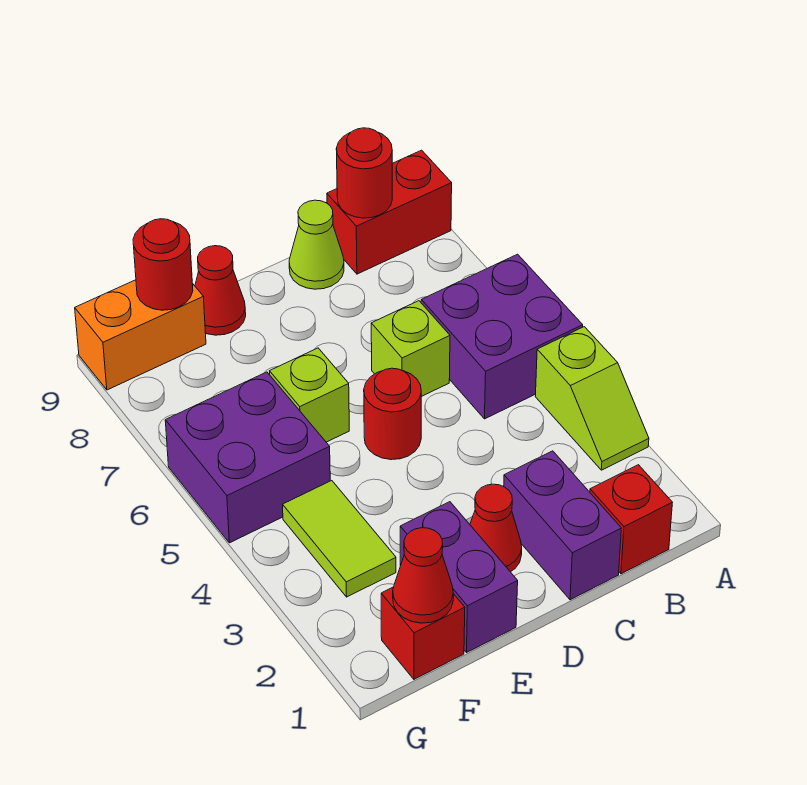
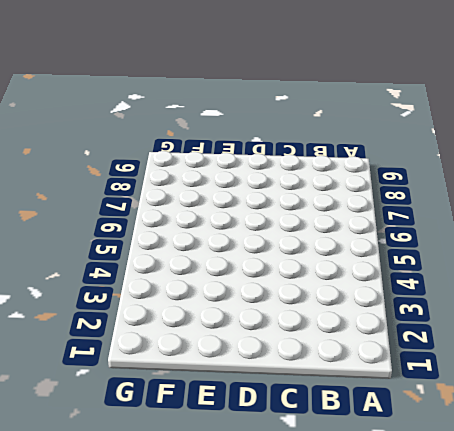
none -> lime 1x2 slope [535,327,649,470]
none -> purple 2x2 brick [421,254,583,419]
none -> red 1x2 brick [327,150,452,274]

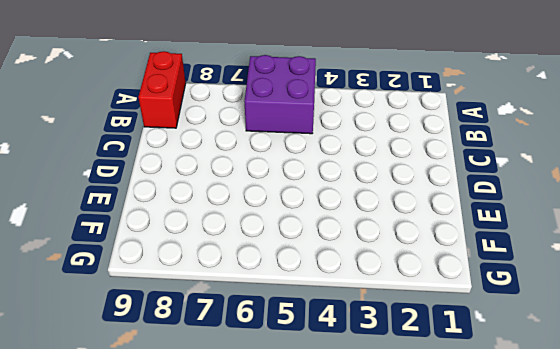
none -> lime 1x2 slope [535,327,649,470]
none -> red 1x1 brick [590,465,672,574]
none -> purple 1x2 brick [504,451,621,600]

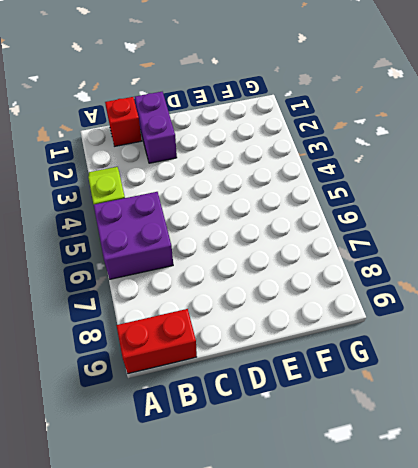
none -> lime 1x1 brick [371,301,450,397]
none -> lime 1x1 cone [289,200,344,289]
none -> red 1x1 cone [470,484,522,572]

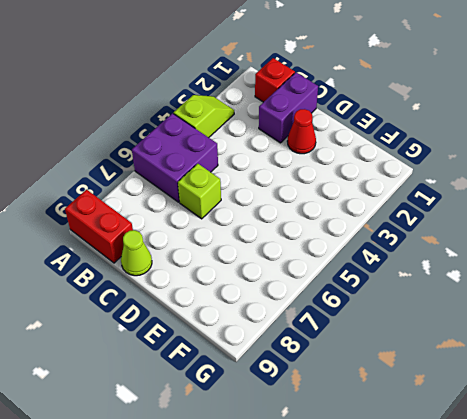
none -> red 1x1 round brick [364,368,421,460]
none -> purple 1x2 brick [400,502,518,652]
none -> lime 1x1 brick [270,348,349,442]

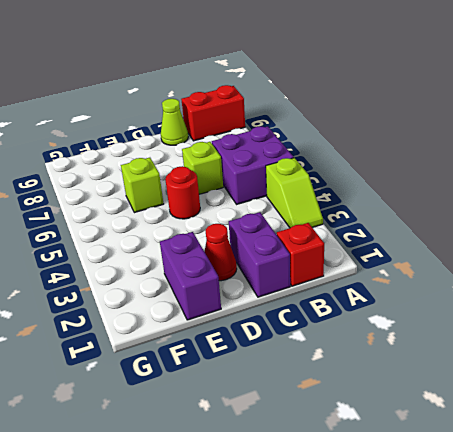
none -> red 1x1 cone [195,246,246,335]
none -> red 1x1 brick [381,587,465,679]
none -> lime 1x2 tile [283,481,396,597]

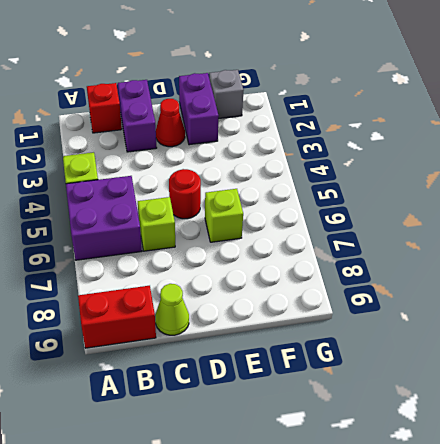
grey 1x1 brick [209,70,244,119] -> red 1x1 brick [381,587,465,679]
none -> red 1x1 cone [195,246,246,335]
none -> lime 1x2 tile [283,481,396,597]
none -> purple 2x2 brick [165,372,330,543]

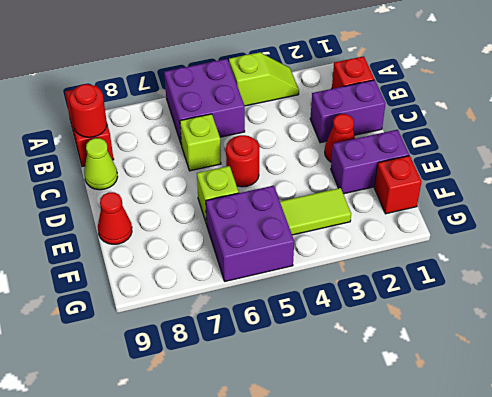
none -> orange 1x2 brick [75,280,206,390]
none -> red 1x1 cone [393,528,453,623]
none -> red 1x1 round brick [133,219,193,310]

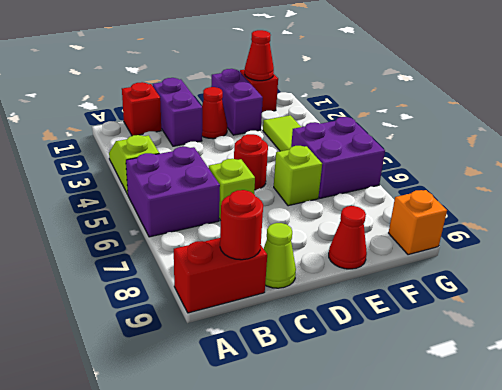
orange 1x1 brick [389,190,447,255] -> orange 1x2 brick [75,280,206,390]
none -> red 1x1 round brick [133,219,193,310]

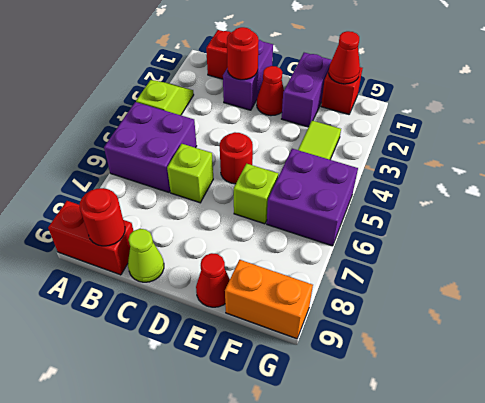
red 1x1 round brick [227,27,259,80] -> red 1x1 round brick moved to [133,219,193,310]

